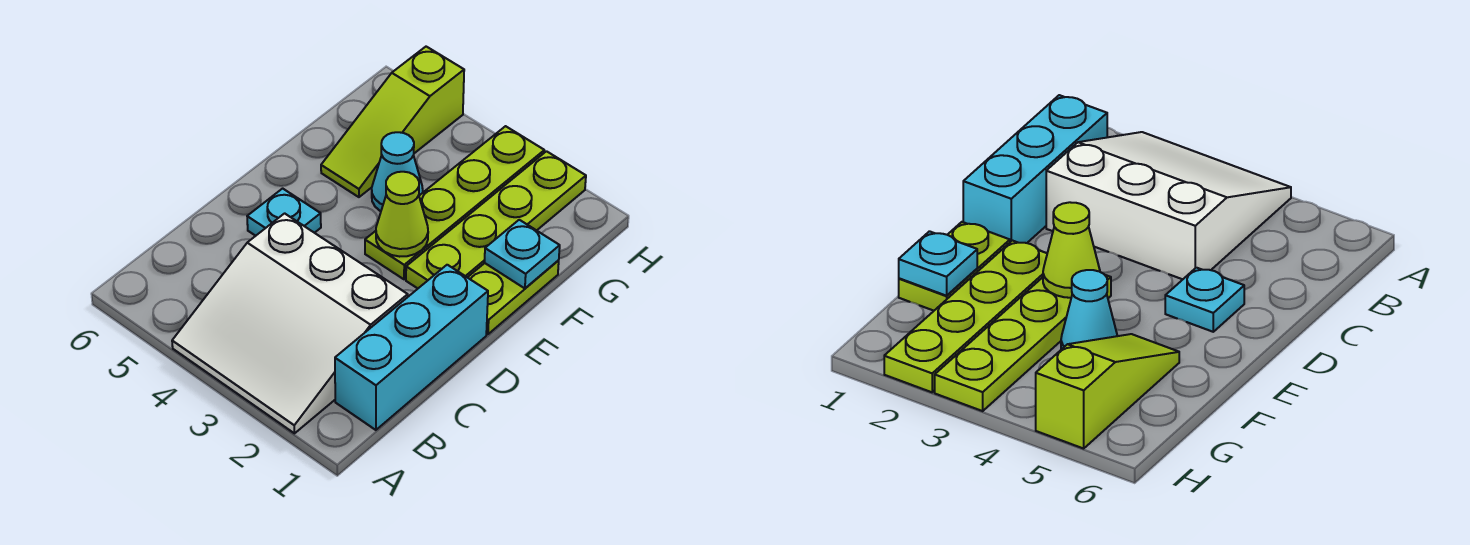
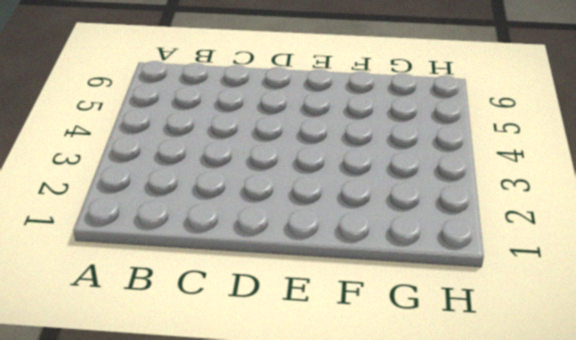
none -> white 3x3 slope [172,213,408,433]
none -> cyan 1x3 brick [335,265,488,430]

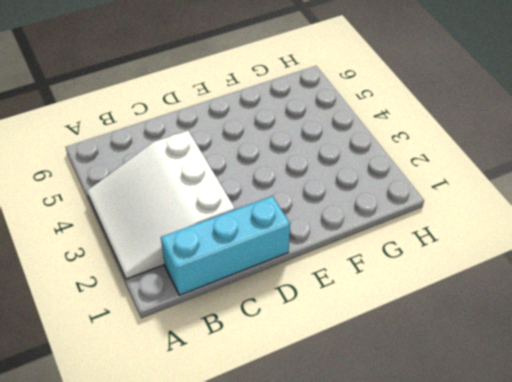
none -> cyan 1x1 plate [247,188,321,236]
none -> lime 1x2 plate [468,260,559,334]

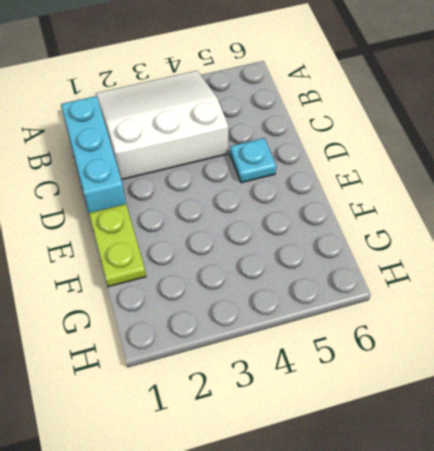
none -> lime 1x4 plate [406,151,586,288]
none -> lime 1x4 plate [365,126,544,279]

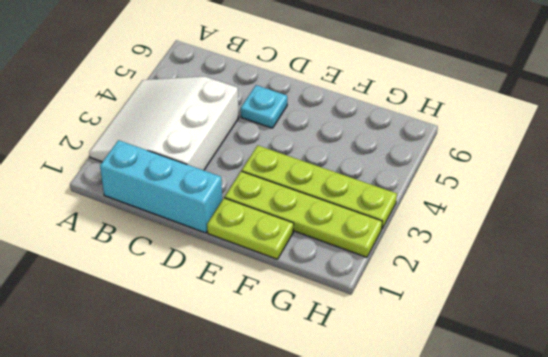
none -> cyan 1x1 cone [372,132,423,211]
none -> lime 1x3 slope [321,47,464,197]

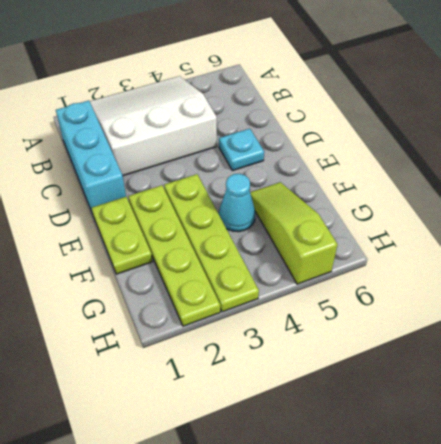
none -> lime 1x1 cone [376,172,428,257]
none -> cyan 1x1 plate [484,220,560,288]

